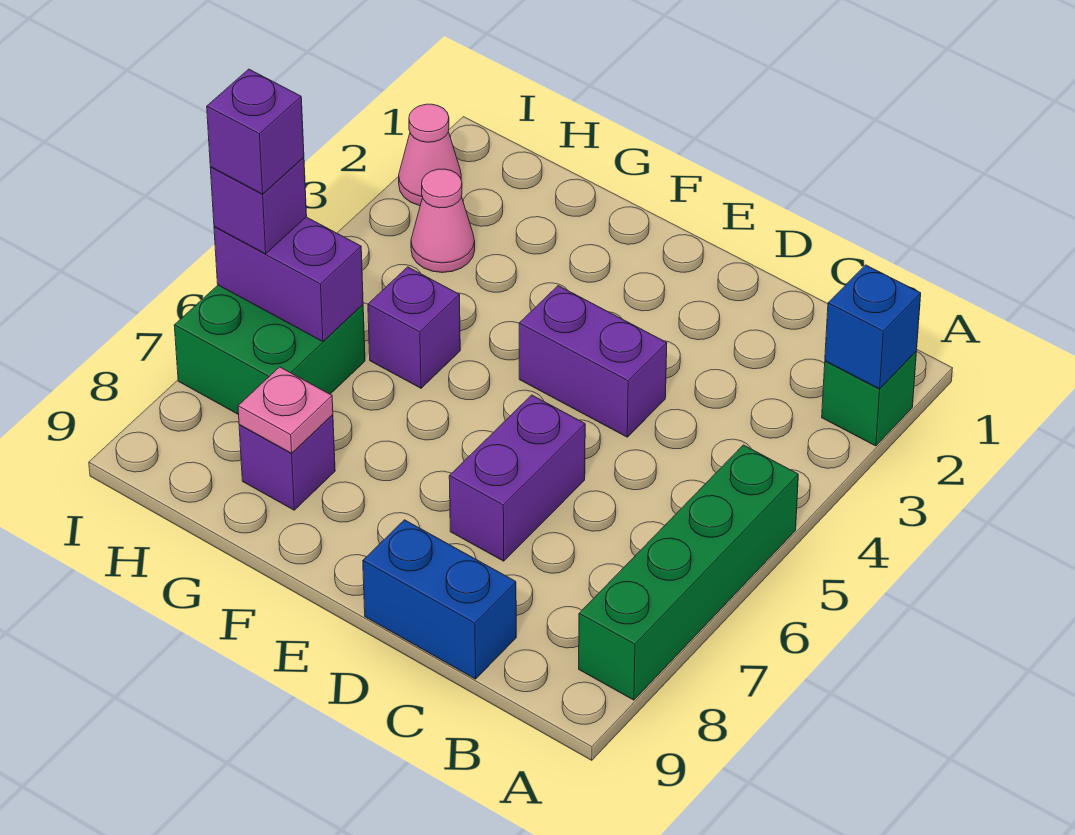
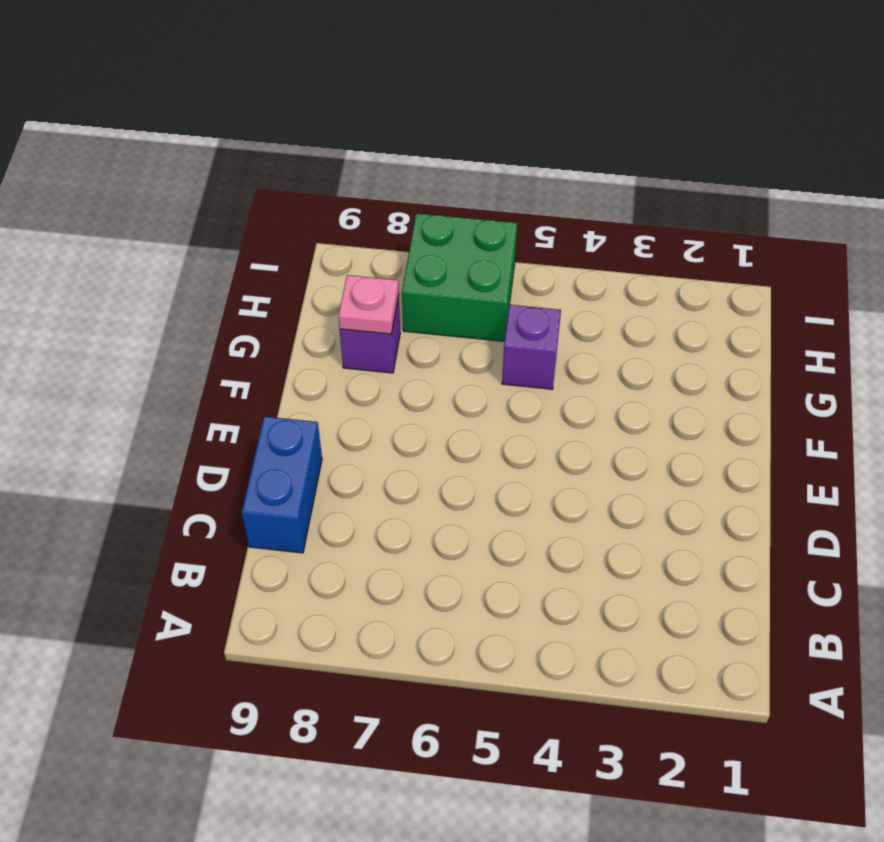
none -> green 1x1 brick [822,351,917,446]
none -> green 1x4 brick [579,445,798,700]
none -> purple 1x2 brick [519,286,667,437]

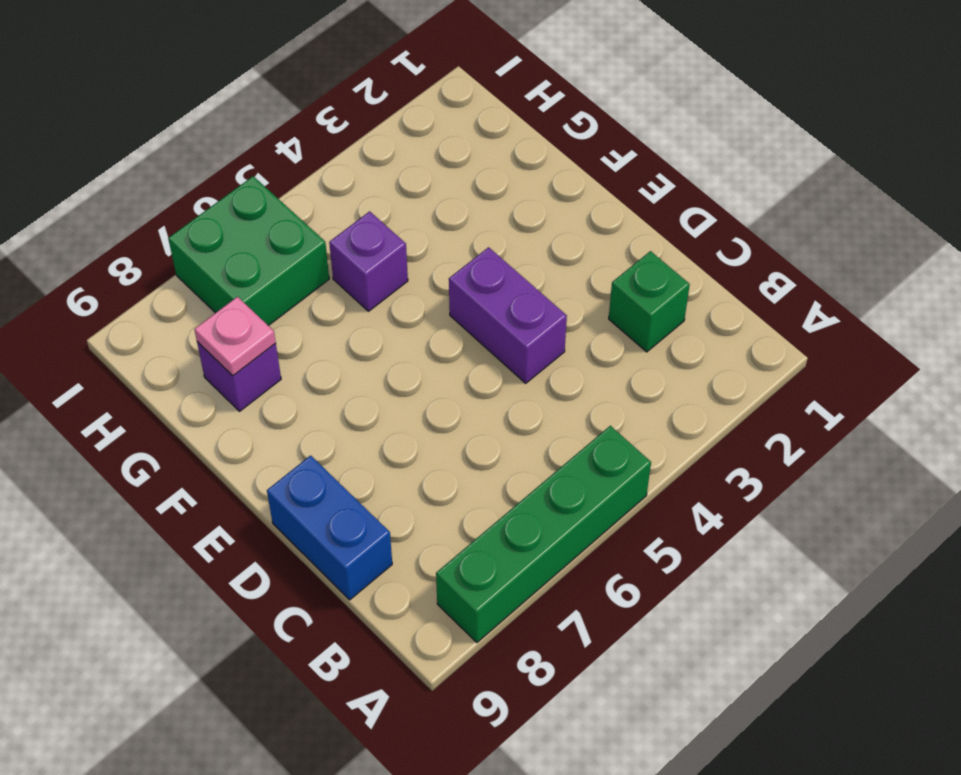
green 1x1 brick [609,251,690,352] -> green 1x1 brick moved to [822,351,917,446]
none -> purple 1x2 brick [449,395,585,561]
none -> pink 1x1 cone [411,169,475,273]
none -> pink 1x1 cone [399,104,461,206]

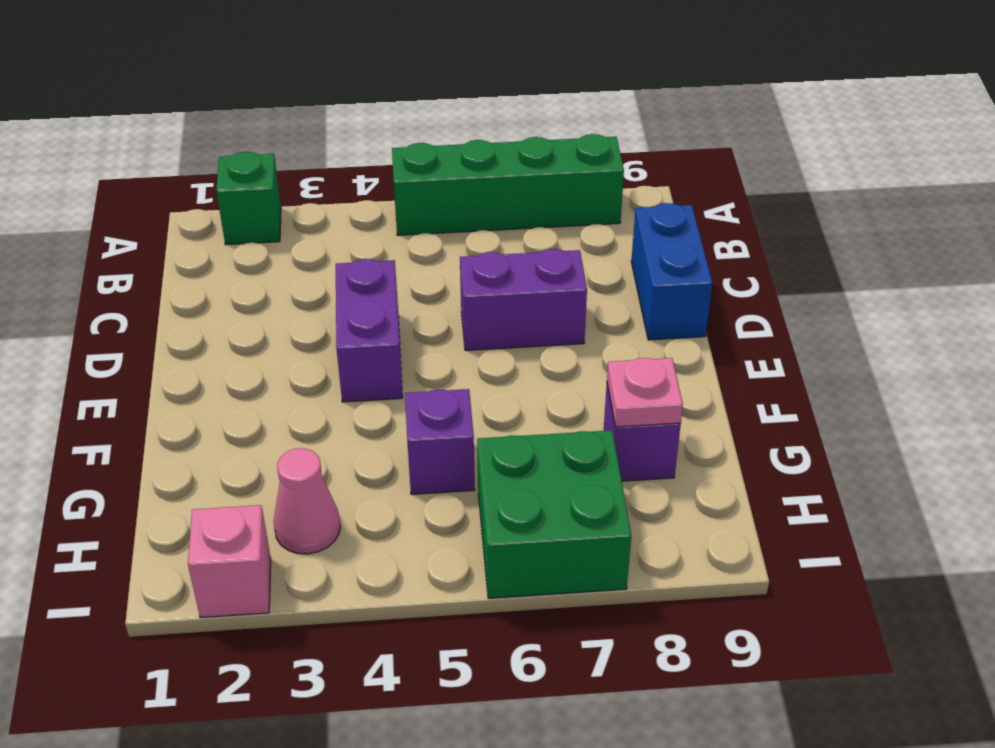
pink 1x1 brick [188,505,271,618] -> pink 1x1 cone [399,104,461,206]
none -> blue 1x1 brick [825,265,921,389]
none -> purple 1x2 brick [214,217,363,342]
none -> purple 1x1 brick [210,157,307,254]

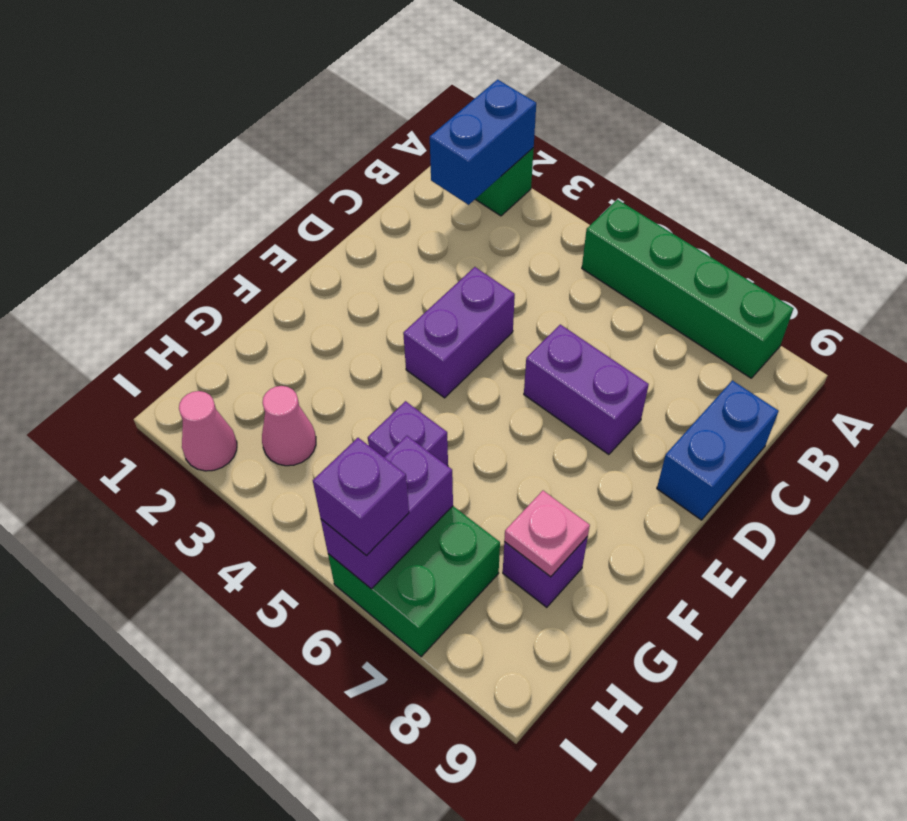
blue 1x2 brick [430,80,536,205] -> blue 1x1 brick [825,265,921,389]
none -> purple 1x1 brick [207,69,304,194]

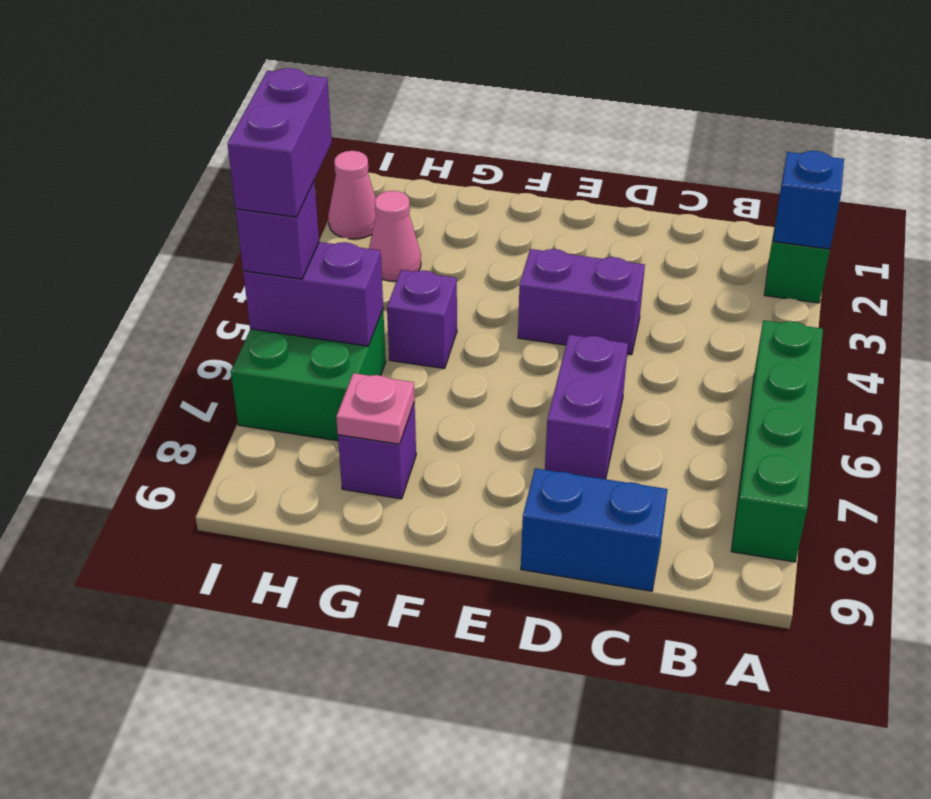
purple 1x2 brick [227,68,332,217] -> purple 1x1 brick [207,69,304,194]

